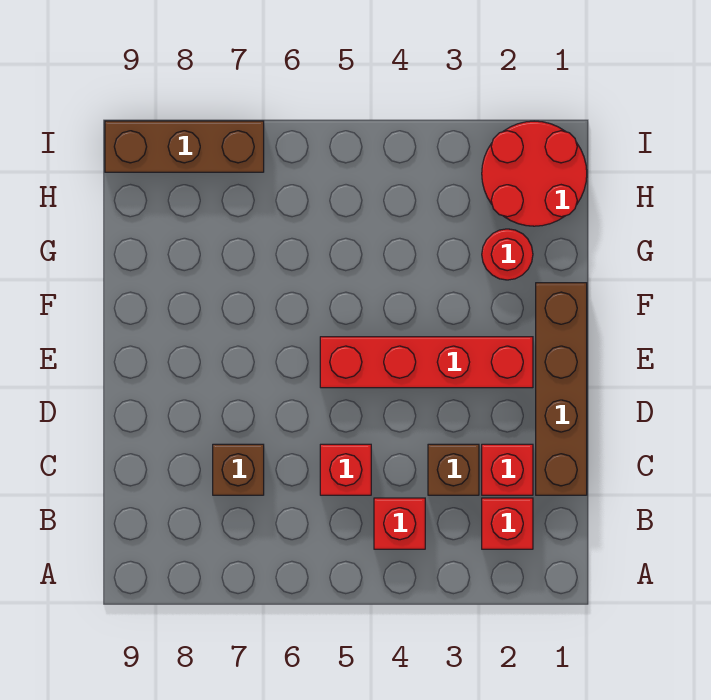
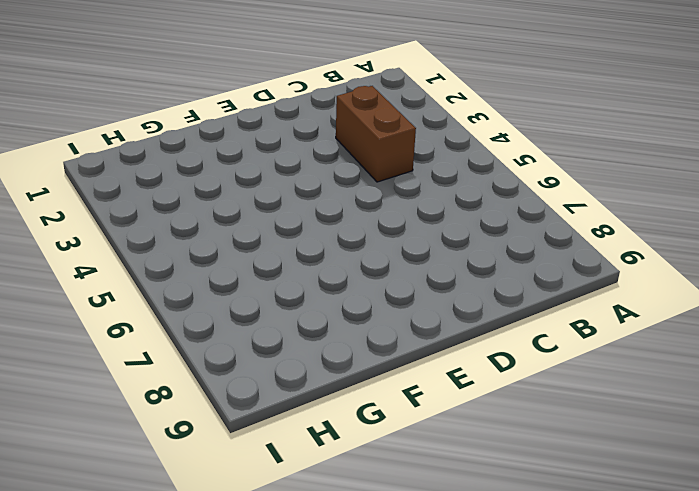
brown 1x2 brick [336,86,416,182] -> brown 1x1 brick [428,444,479,495]
none -> red 1x1 brick [482,498,533,549]
none -> red 1x1 brick [374,498,425,549]

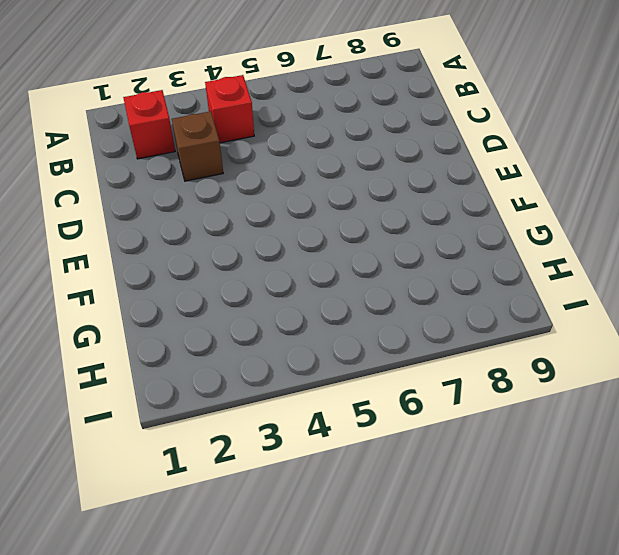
none -> brown 1x4 brick [536,283,587,495]
none -> red 1x1 brick [482,444,533,495]

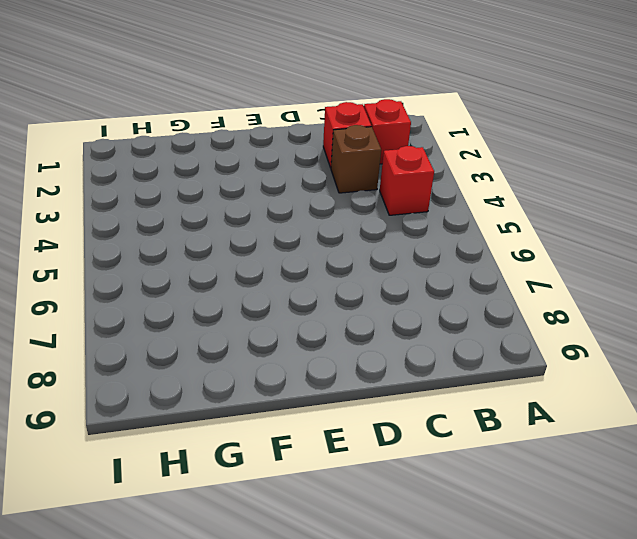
none -> brown 1x4 brick [536,283,587,495]
none -> red 1x1 brick [320,444,371,495]

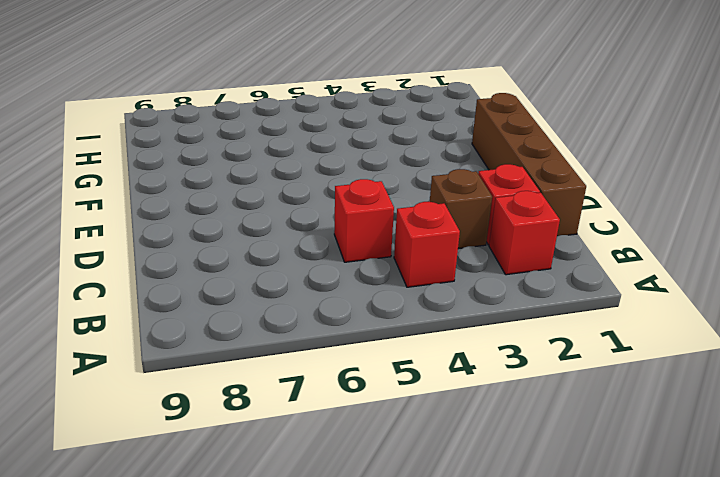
none -> brown 1x1 brick [213,444,264,495]
none -> red 1x4 brick [320,337,533,388]

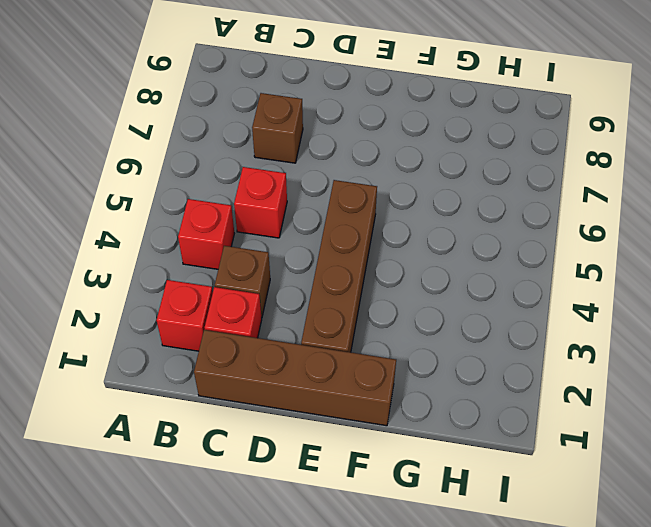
brown 1x4 brick [301,180,377,352] -> red 1x4 brick [320,337,533,388]
none -> red 1x1 round brick [482,229,533,280]
none -> red 2x2 round brick [482,121,587,226]

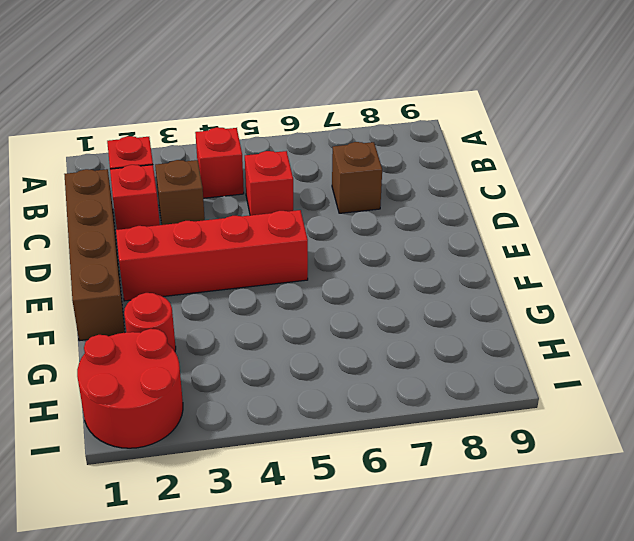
none -> brown 1x3 brick [105,121,264,172]

